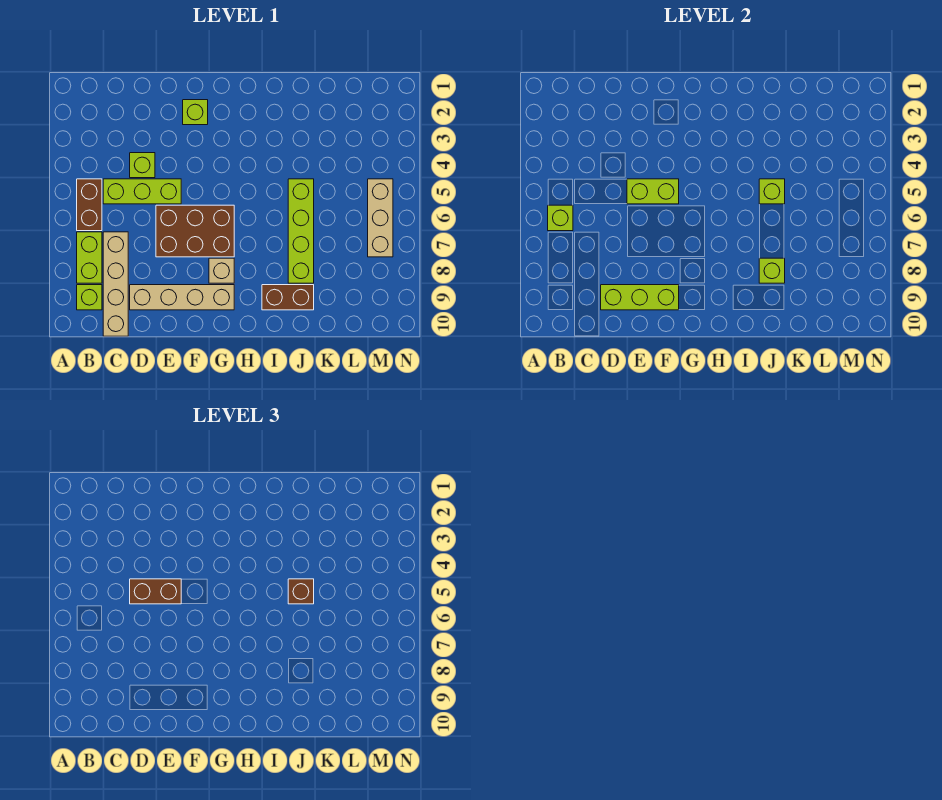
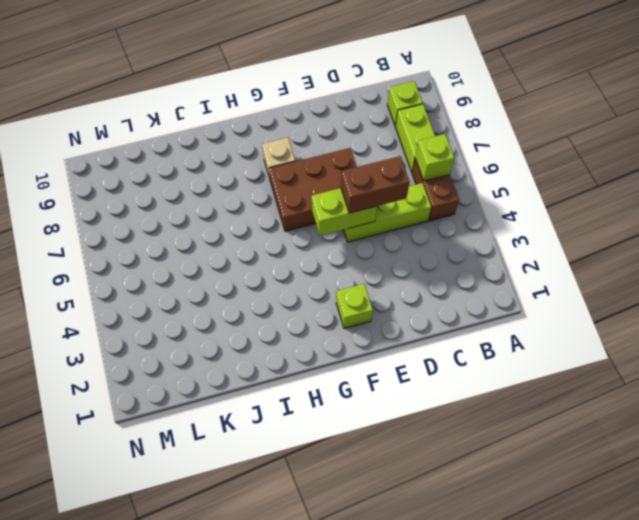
none -> tan 1x4 brick [103,232,128,336]
none -> lime 1x1 brick [130,153,155,178]
none -> tan 1x4 brick [130,285,234,310]

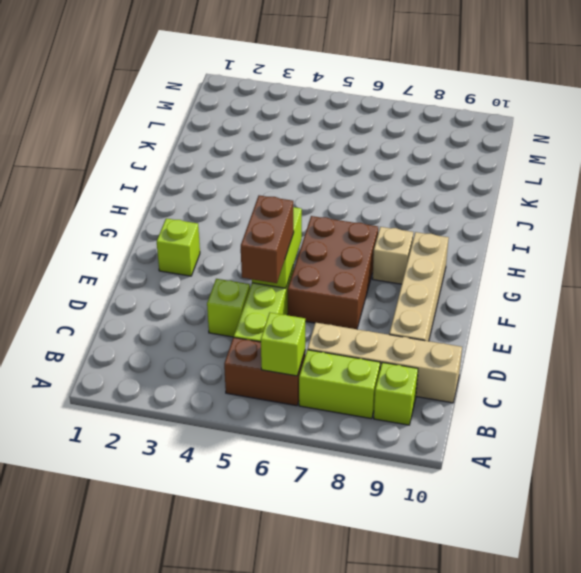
none -> brown 1x2 brick [262,285,314,310]
none -> lime 1x4 brick [288,179,314,283]
none -> tan 1x3 brick [368,179,393,257]

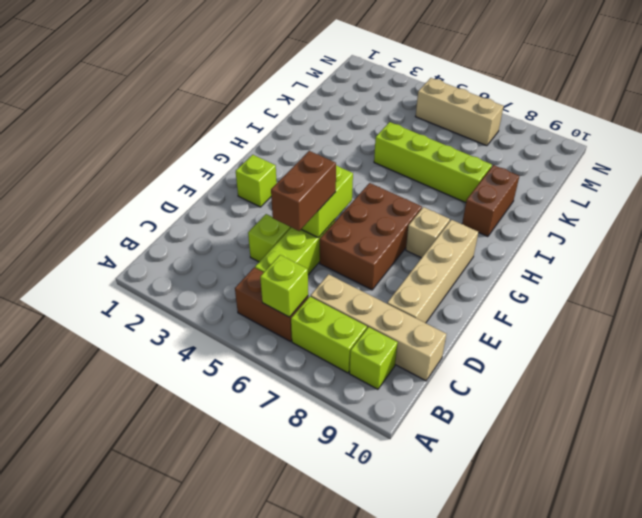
none -> lime 1x3 brick [601,285,679,310]
none -> lime 1x1 brick [759,179,785,204]
none -> lime 1x1 brick [759,258,785,283]

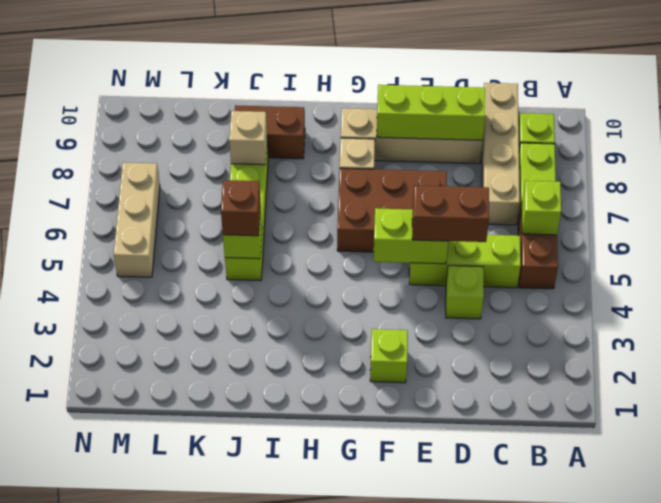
tan 1x1 brick [229,111,267,165] -> lime 1x1 brick [759,258,785,283]

